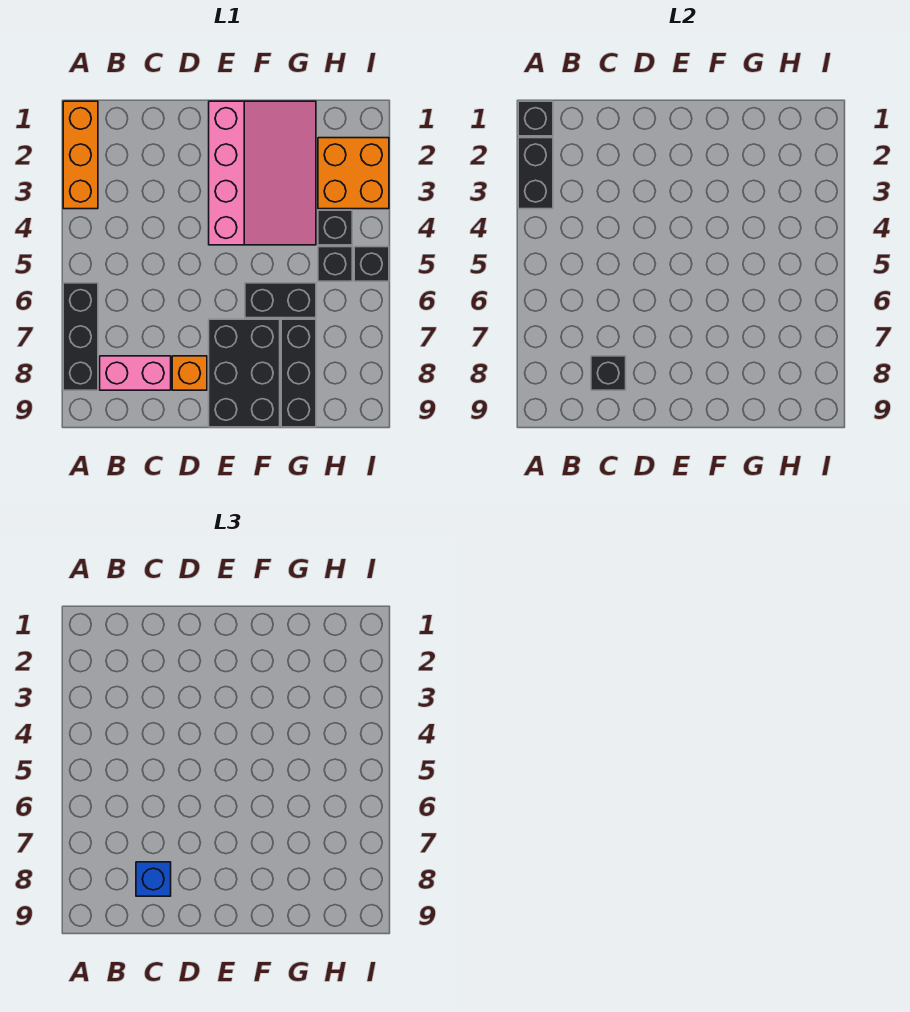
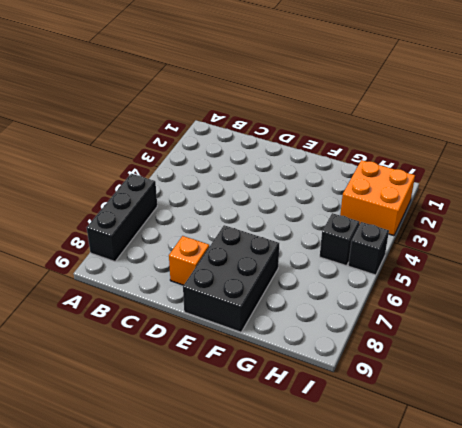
none -> orange 1x3 brick [63,101,98,209]
none -> pink 1x2 brick [100,356,171,390]
none -> pink 3x4 slope [209,101,316,245]

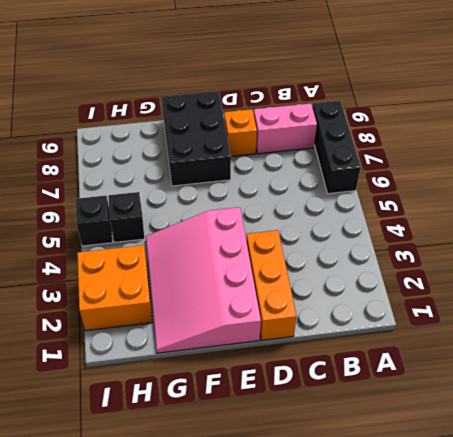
orange 1x3 brick [246,230,297,340] -> orange 1x3 brick moved to [63,101,98,209]
none -> black 1x2 brick [245,283,316,318]
none -> black 1x3 brick [281,319,316,427]
none -> black 1x1 brick [318,210,352,245]

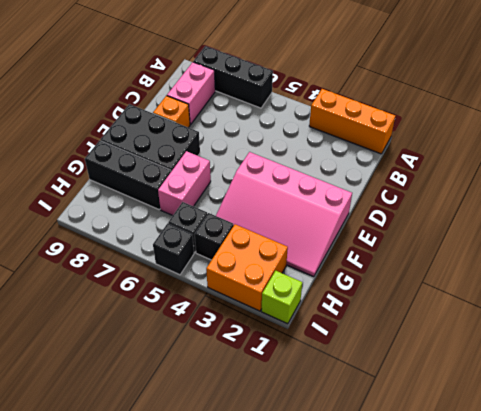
pink 1x2 brick [158,151,211,216] -> black 1x2 brick [245,283,316,318]
lime 1x1 brick [261,271,302,324] -> none
none -> black 1x1 brick [518,101,553,136]
none -> black 1x2 brick [518,138,553,209]
none -> black 1x1 brick [591,356,626,390]

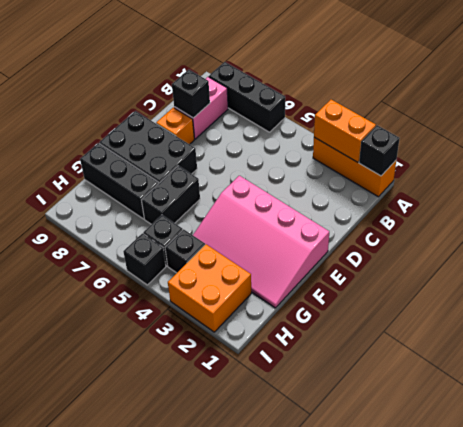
orange 1x2 brick [314,100,376,162] -> black 1x2 brick [518,138,553,209]
none -> blue 1x1 brick [136,862,171,896]

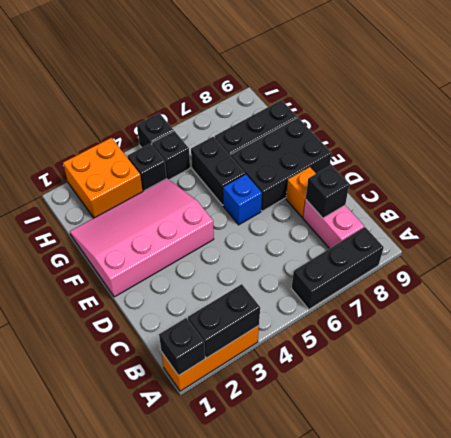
blue 1x1 brick [223,174,262,225] -> blue 1x1 brick moved to [136,862,171,896]

